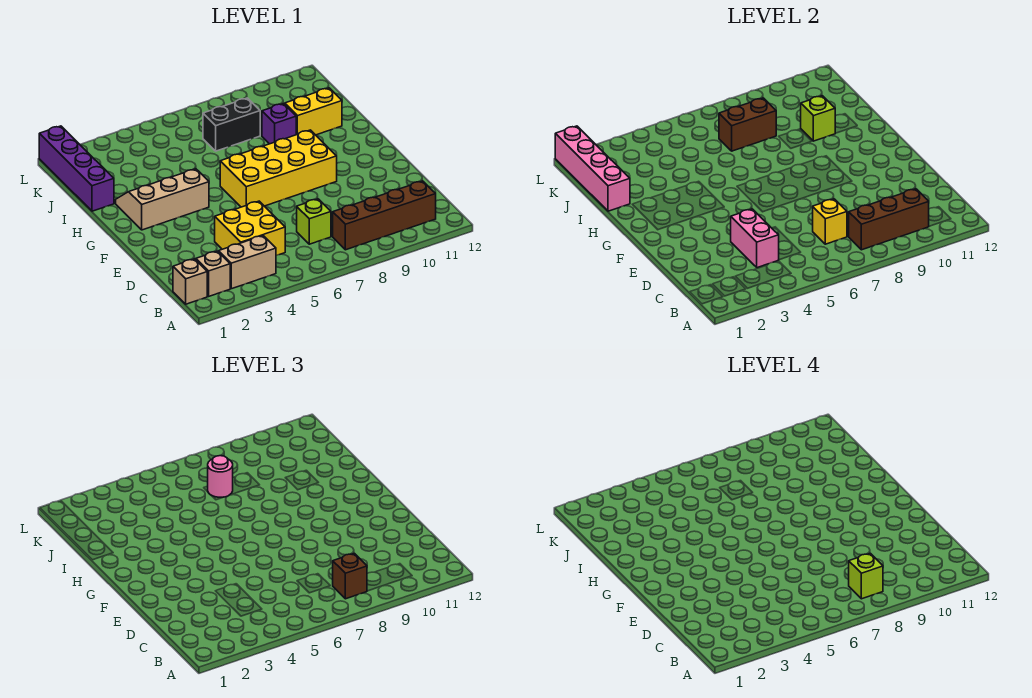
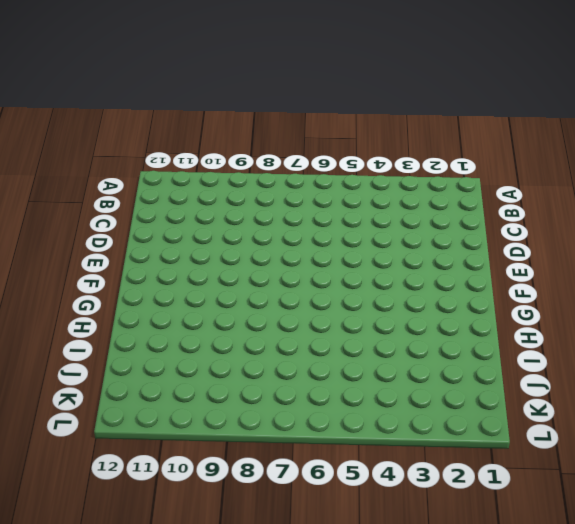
none -> tan 1x1 brick [173,259,207,304]
none -> tan 1x1 brick [196,251,230,296]
none -> tan 1x2 brick [219,236,276,289]

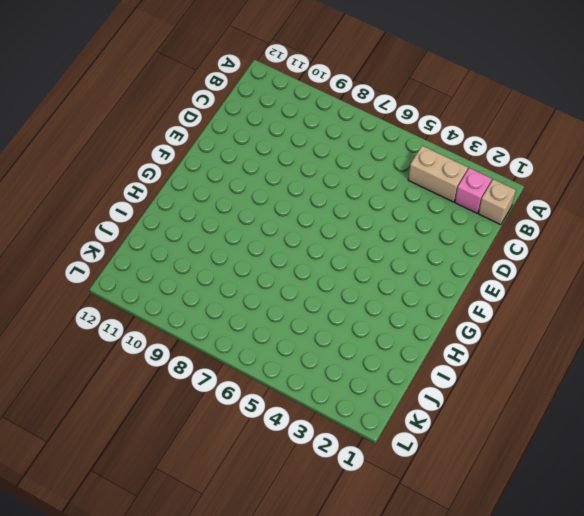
pink 1x1 brick [455,168,492,213] -> tan 1x1 brick [196,251,230,296]
none -> brown 1x4 brick [333,181,436,250]
none -> yellow 2x2 brick [215,201,285,256]
none -> lime 1x1 brick [297,199,331,244]

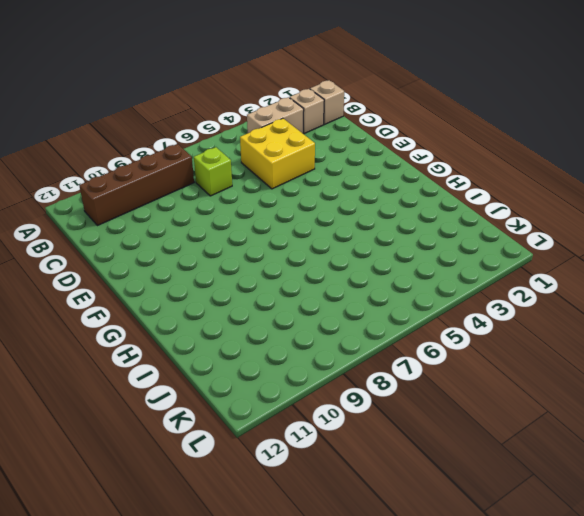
none -> yellow 2x4 brick [220,130,337,207]
none -> tan 2x3 slope [116,169,209,230]
none -> purple 1x4 brick [39,126,114,211]

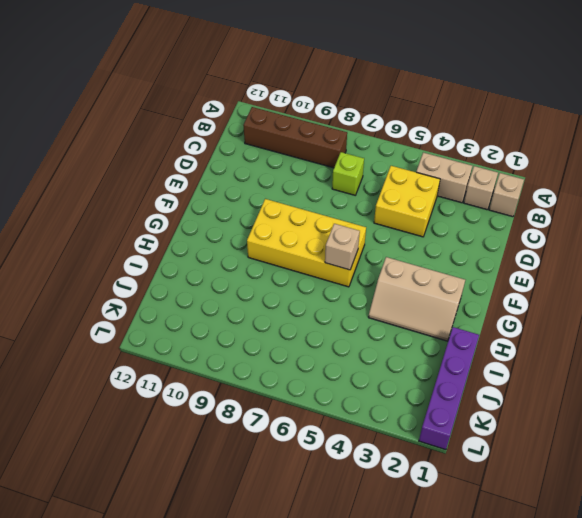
tan 1x1 brick [325,224,360,270] -> none
none -> purple 1x1 brick [262,104,296,144]
none -> yellow 1x2 brick [285,88,342,135]
none -> black 1x2 brick [203,98,260,151]

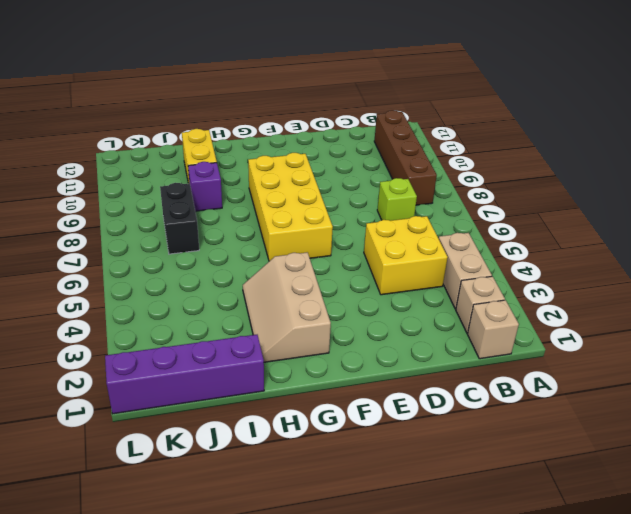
none -> brown 1x3 brick [849,189,929,250]
none -> pink 1x2 brick [731,209,779,268]
none -> yellow 1x1 brick [813,199,847,244]

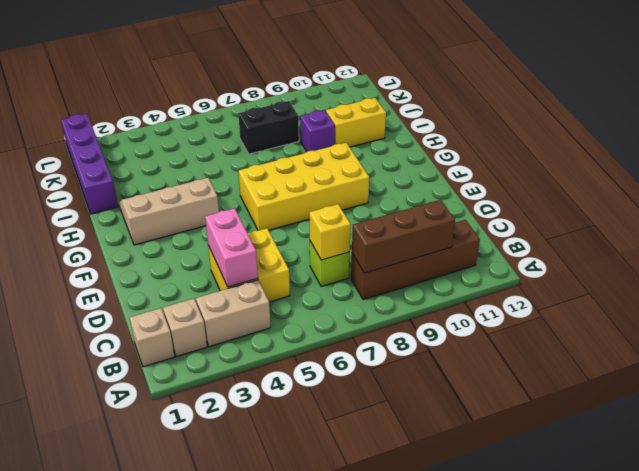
none -> pink 1x4 brick [555,126,630,211]
none -> lime 1x1 brick [801,96,835,141]
none -> brown 1x2 brick [719,98,776,151]

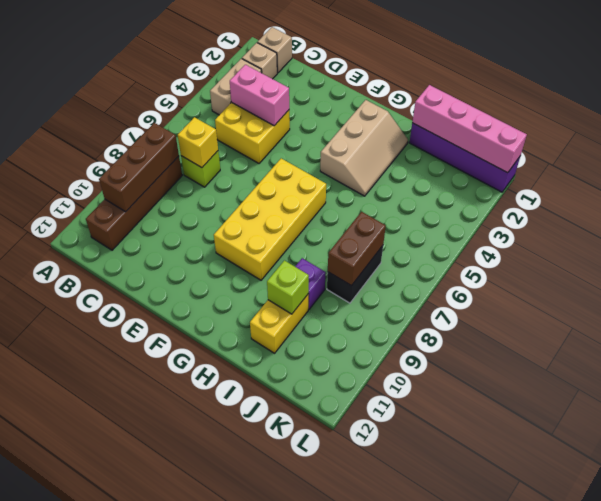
none -> brown 1x1 brick [333,553,367,599]
none -> pink 1x1 round brick [208,456,233,498]
none -> lime 1x1 brick [849,553,883,599]

